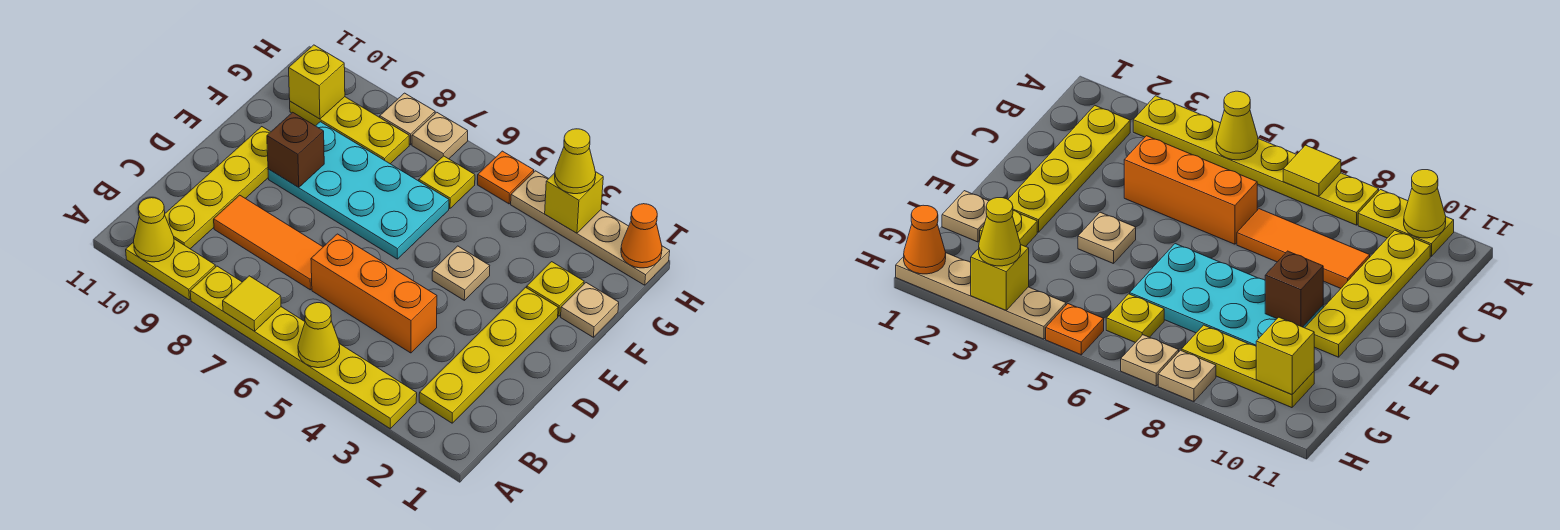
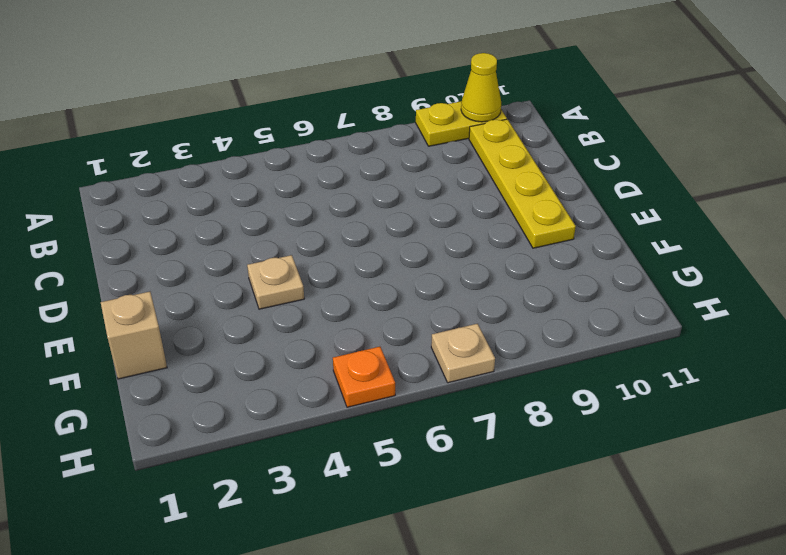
tan 1x1 brick [101,292,167,379] -> tan 1x1 plate [561,283,619,337]
none -> yellow 1x6 plate [190,266,417,429]
none -> yellow 1x4 plate [419,287,558,423]
none -> orange 1x3 brick [311,234,437,353]

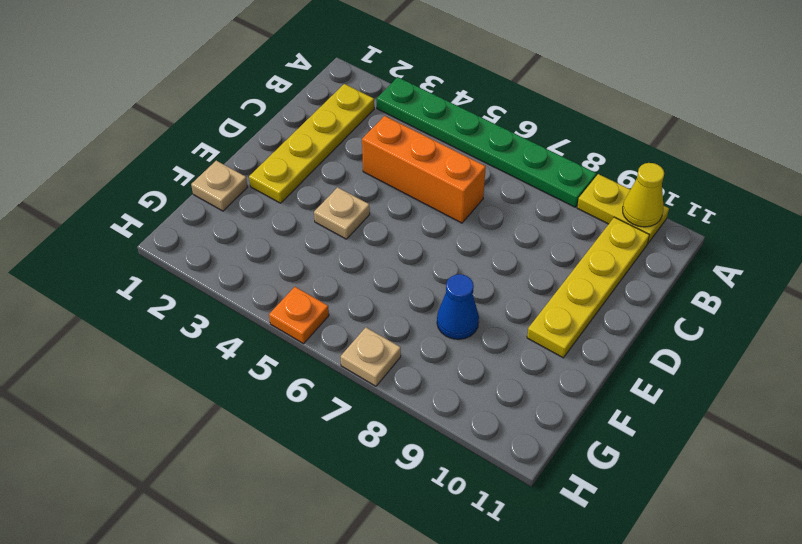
green 1x6 plate [377,77,596,207] -> yellow 1x6 plate [190,266,417,429]
blue 1x1 cone [437,274,479,339] -> cyan 2x4 plate [268,122,449,259]
none -> orange 1x3 tile [214,195,323,290]
none -> yellow 1x1 plate [527,262,584,316]
none -> yellow 1x1 plate [419,156,475,209]

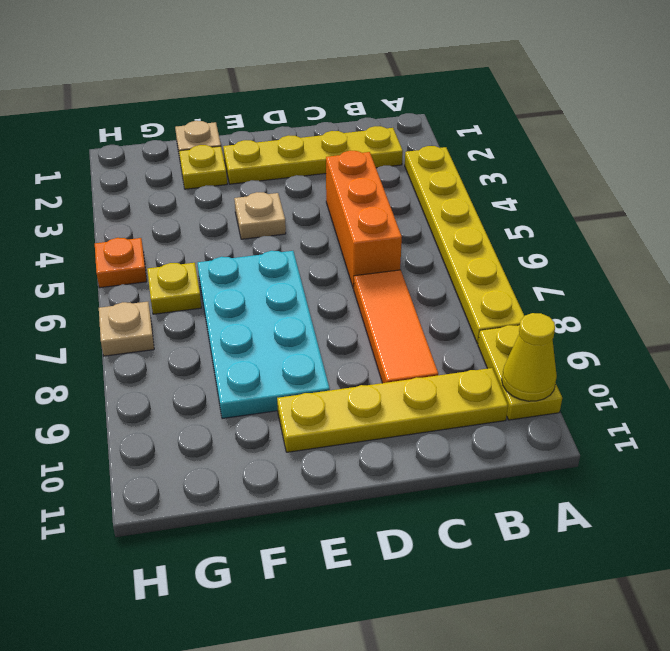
none -> yellow 1x3 plate [290,97,409,164]
none -> tan 1x4 plate [511,171,670,285]
none -> tan 1x1 plate [380,93,435,145]

